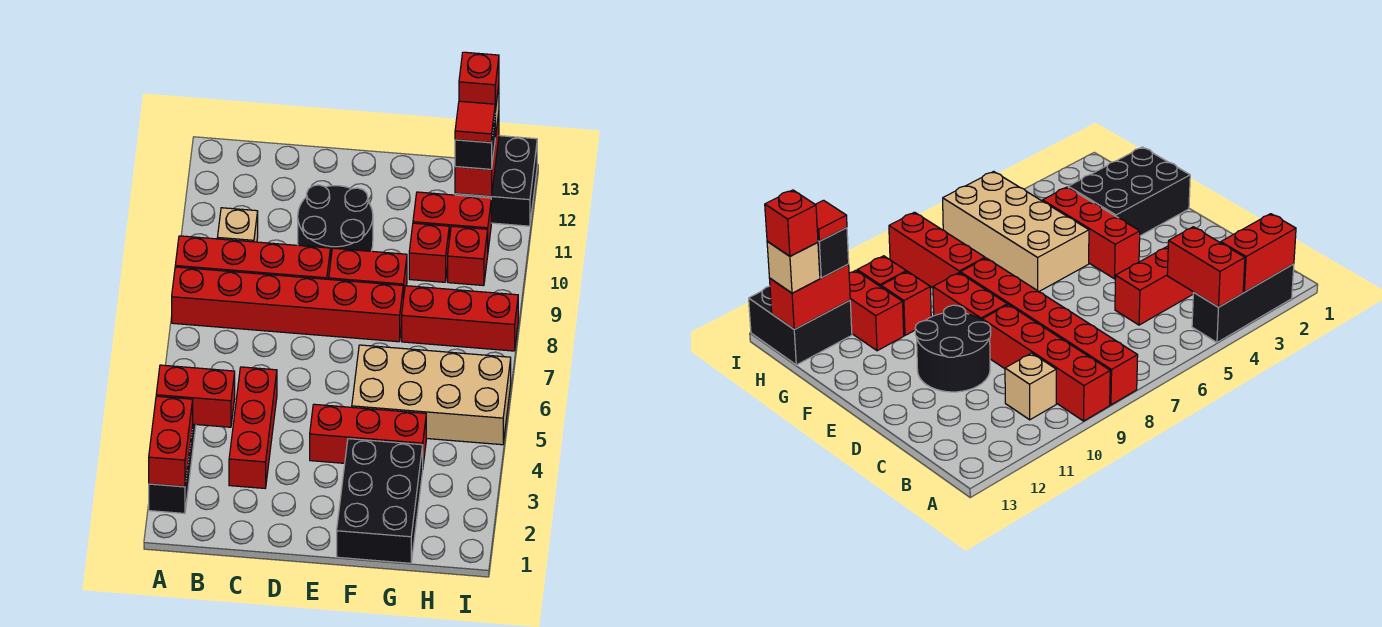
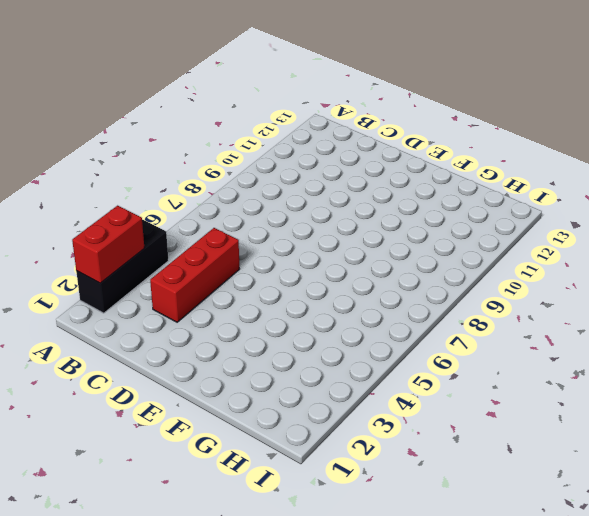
none -> red 1x6 brick [172,267,403,342]
none -> red 1x4 brick [175,236,330,279]
none -> tan 1x1 brick [217,208,258,242]

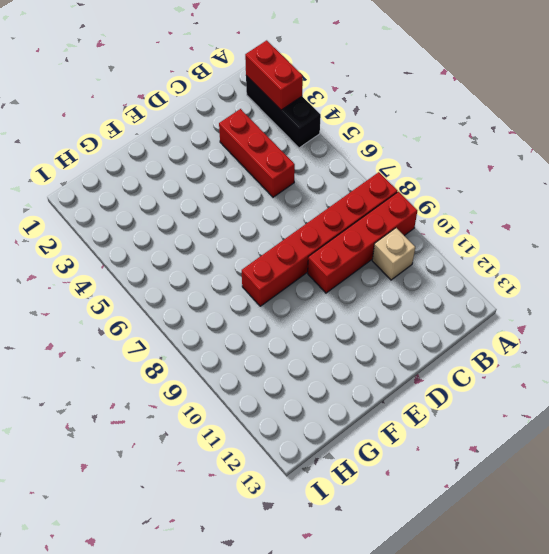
none -> black 2x2 round brick [298,185,373,263]
none -> red 1x3 brick [310,404,426,464]
none -> red 1x2 brick [329,248,407,299]

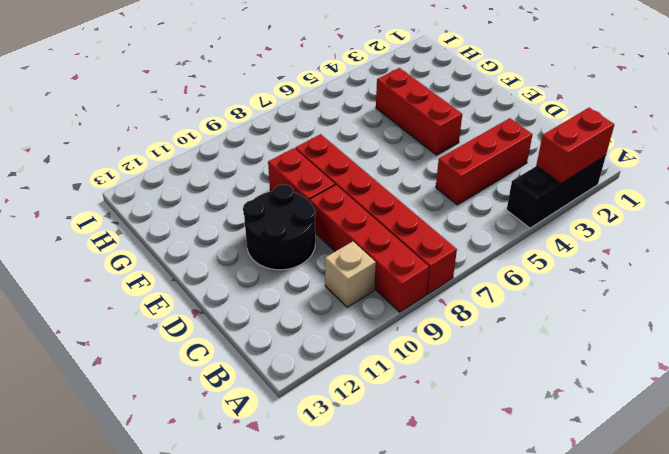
none -> black 2x3 brick [337,439,423,563]
none -> tan 2x4 brick [352,345,511,445]
none -> red 1x3 brick [402,286,518,351]

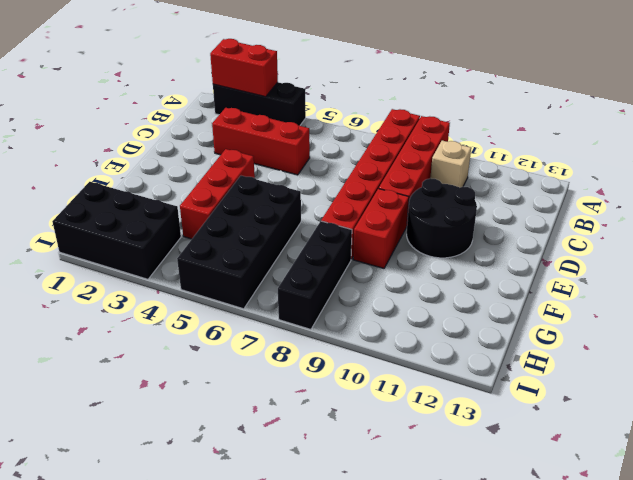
black 2x4 brick [177,176,301,309] -> tan 2x4 brick [352,345,511,445]
black 1x3 brick [278,221,352,329] -> red 1x3 brick [402,286,518,351]
black 2x3 brick [52,182,181,279] -> black 2x3 brick moved to [337,439,423,563]
none -> red 1x1 brick [409,223,449,282]
none -> red 1x2 brick [413,192,491,249]
none -> red 1x1 brick [448,226,488,286]

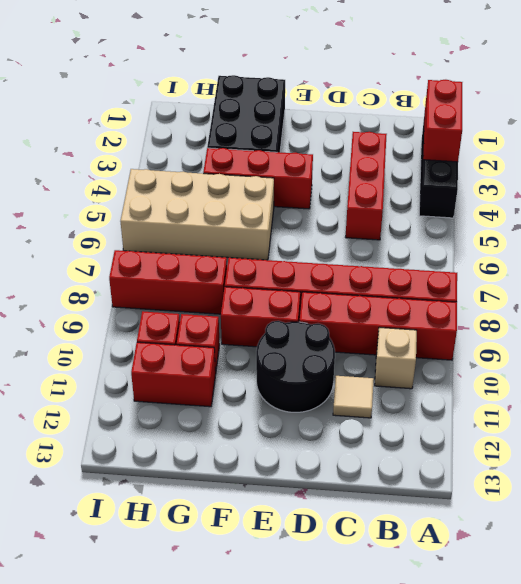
tan 1x1 tile [333,376,374,418] -> none
none -> black 2x2 brick [455,136,537,226]
none -> red 1x2 brick [156,365,235,427]
none -> red 1x2 brick [455,113,499,196]

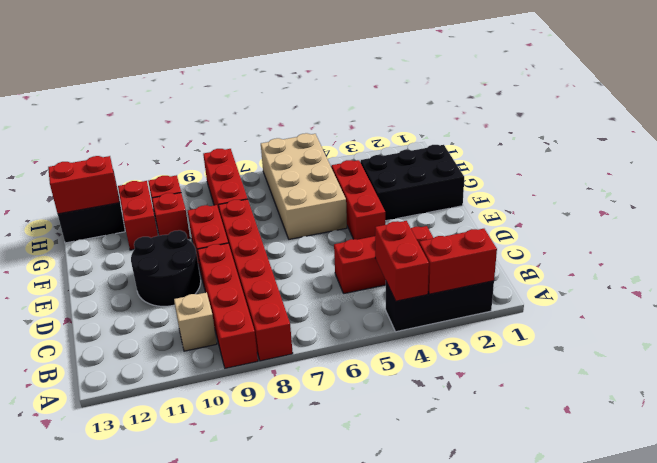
none -> black 1x1 brick [455,119,495,169]
none -> tan 1x1 brick [767,241,820,293]
none -> red 1x1 tile [455,101,495,143]

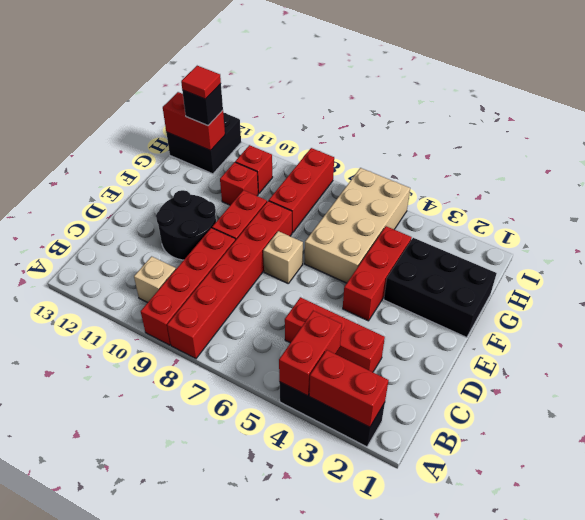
tan 1x1 brick [263,231,303,283] -> tan 1x1 brick moved to [767,241,820,293]
none -> red 1x2 brick [413,192,491,249]
none -> red 1x1 brick [459,52,499,111]

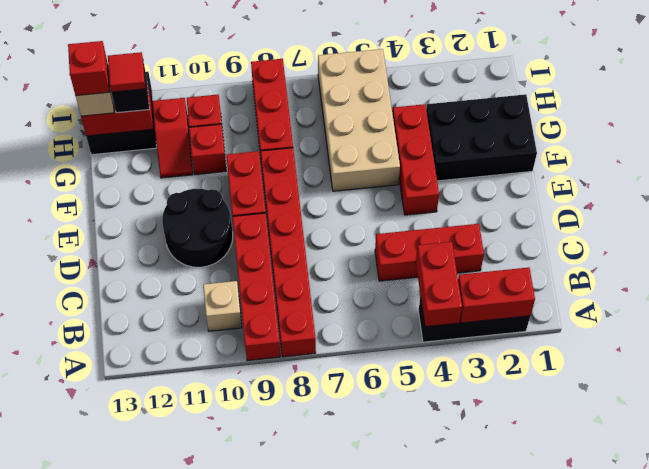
red 1x2 slope [153,98,193,178] -> red 1x2 brick [413,192,491,249]

